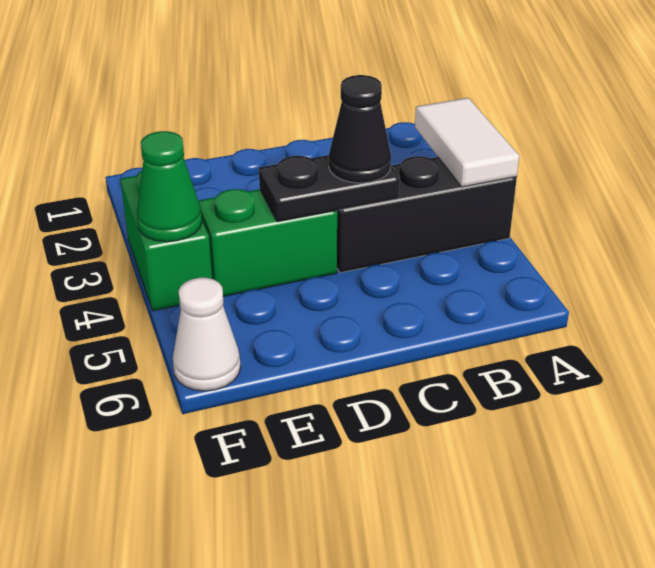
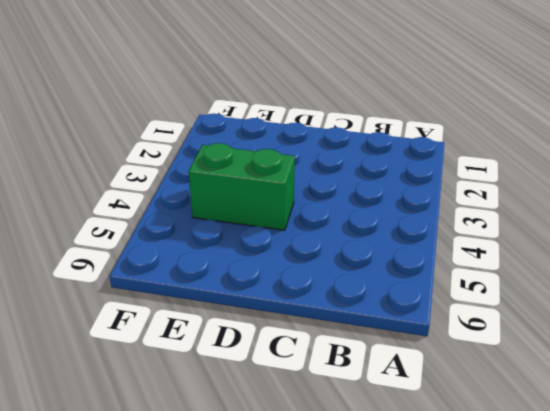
none -> black 1x3 brick [337,156,517,273]
none -> green 1x2 brick [120,171,212,311]

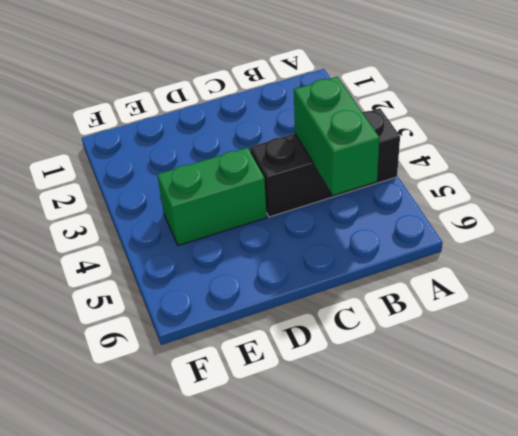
green 1x2 brick [294,77,380,195] -> green 1x2 brick moved to [120,171,212,311]
none -> white 1x1 cone [173,278,241,391]
none -> white 1x2 tile [415,98,519,187]

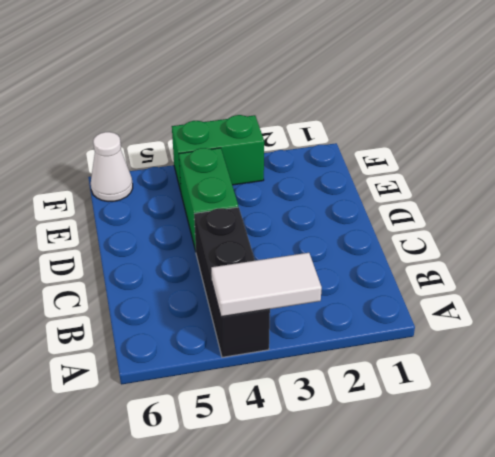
none -> black 1x2 plate [259,155,400,222]
none -> green 1x1 cone [137,131,202,242]

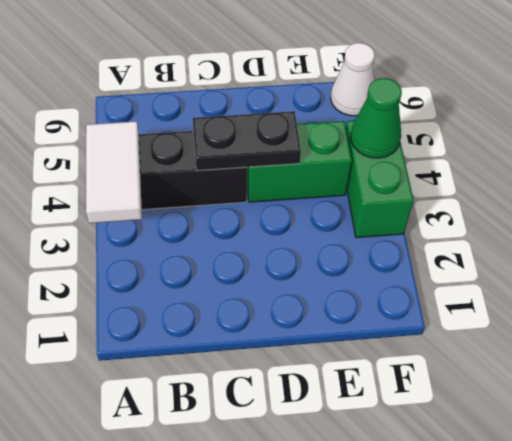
none -> black 1x1 cone [329,75,391,183]

